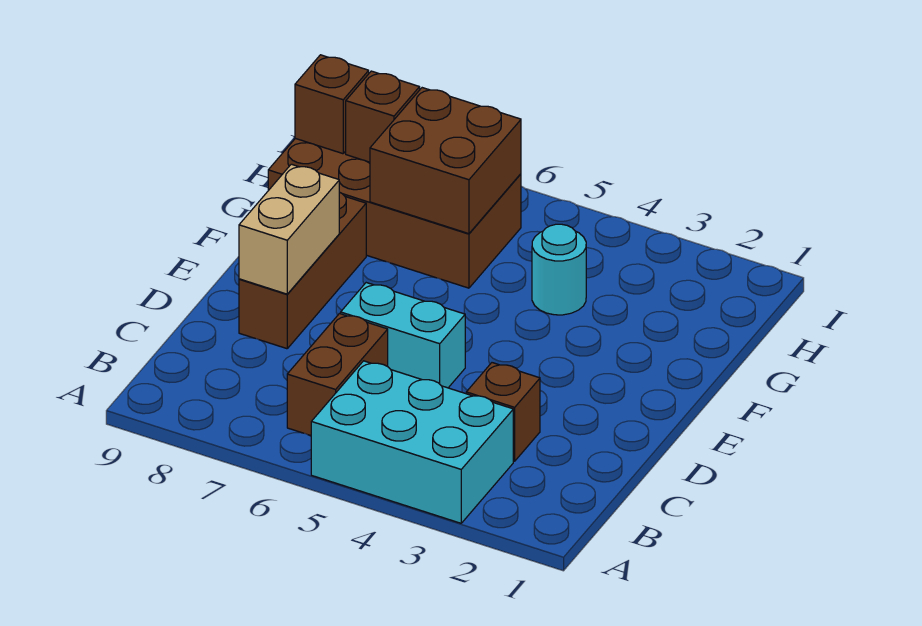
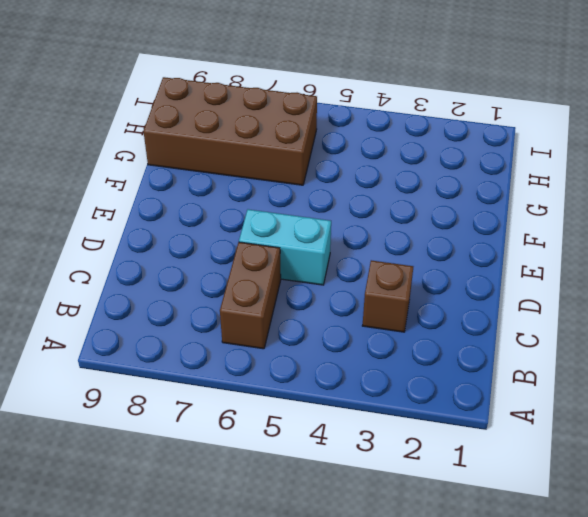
none -> cyan 2x3 brick [311,361,513,523]
none -> brown 1x3 brick [239,192,366,349]

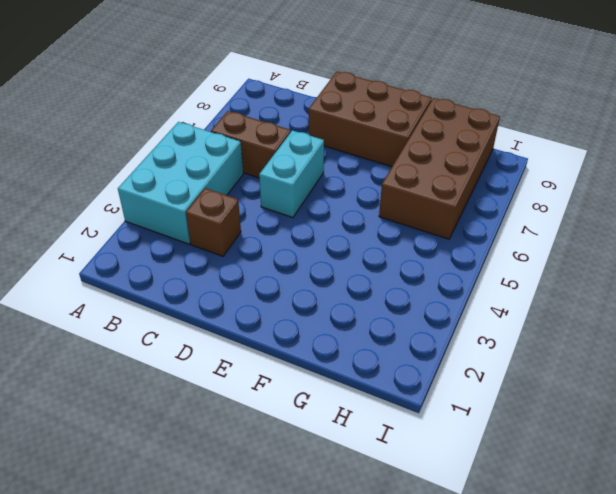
brown 2x3 brick [309,72,432,167] -> brown 1x3 brick [239,192,366,349]
none -> cyan 1x1 round brick [532,224,586,315]
none -> tan 1x2 brick [239,164,339,294]

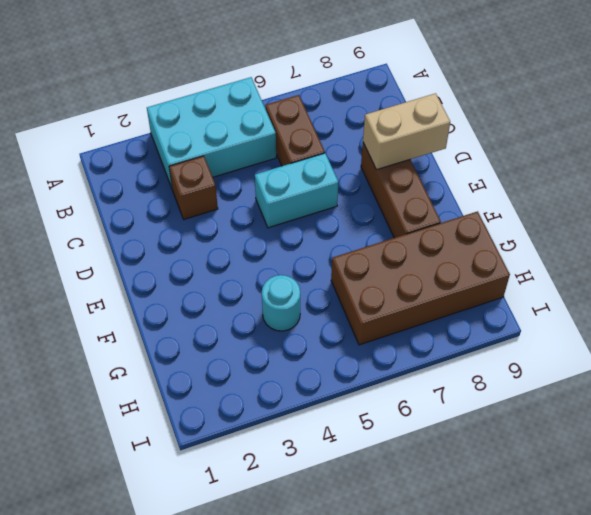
tan 1x2 brick [363,93,450,170] -> tan 1x2 brick turned to [239,164,339,294]
none -> brown 2x2 brick [370,88,521,234]
none -> brown 1x1 brick [346,71,420,162]

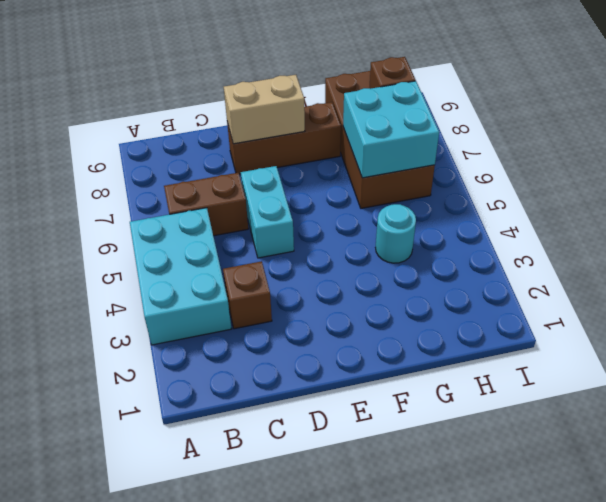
cyan 2x2 brick [343,81,439,178] -> brown 2x2 brick [370,88,521,234]
none -> brown 1x1 brick [295,55,369,154]

